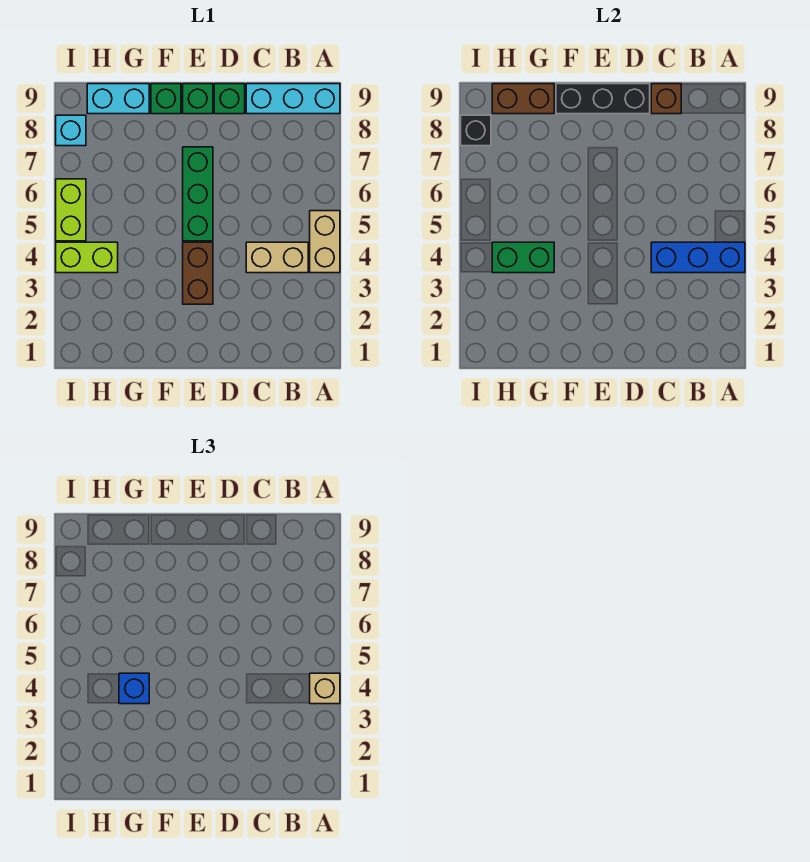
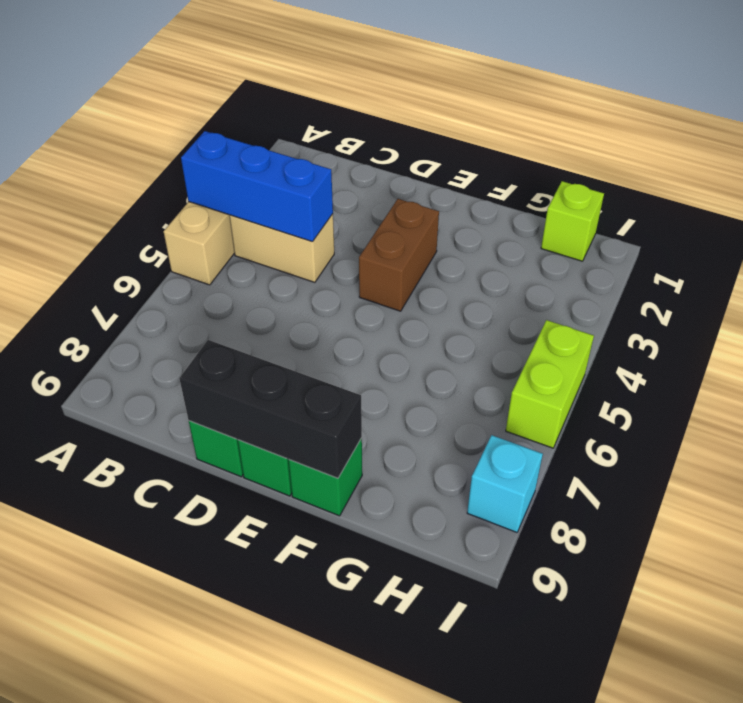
lime 1x1 brick [541,181,604,261] -> none
none -> cyan 1x3 brick [246,84,340,114]
none -> green 1x3 brick [183,147,213,241]
none -> cyan 1x2 brick [87,84,149,114]

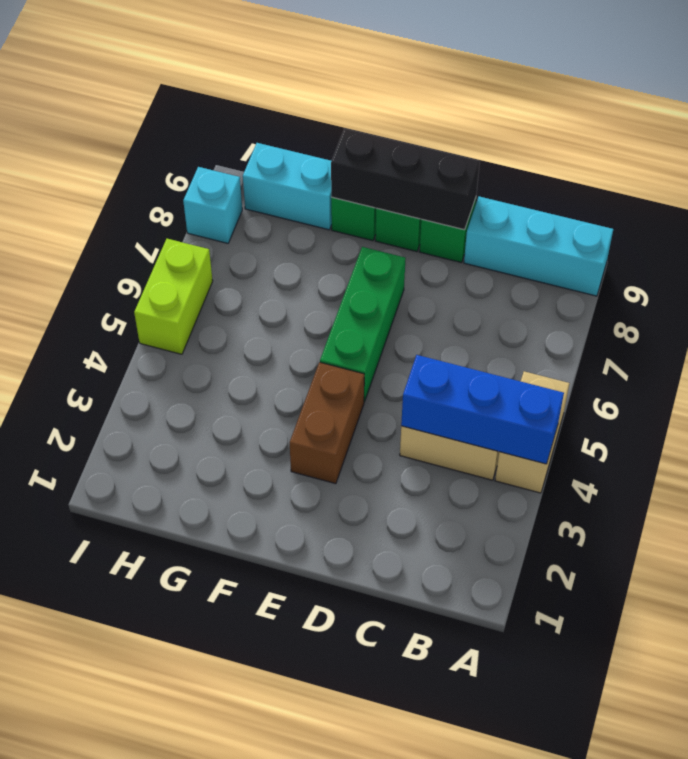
none -> lime 1x2 brick [56,242,118,273]
none -> brown 1x1 brick [651,84,681,114]
none -> green 1x2 brick [492,242,554,273]

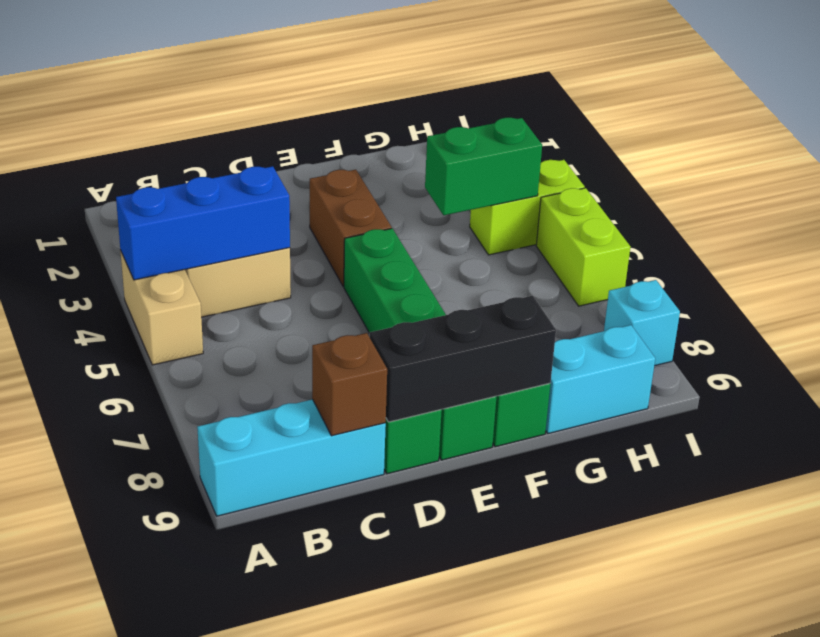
none -> brown 1x2 brick [492,84,554,114]
none -> black 1x1 brick [461,115,491,146]
none -> tan 1x1 brick [310,673,340,704]

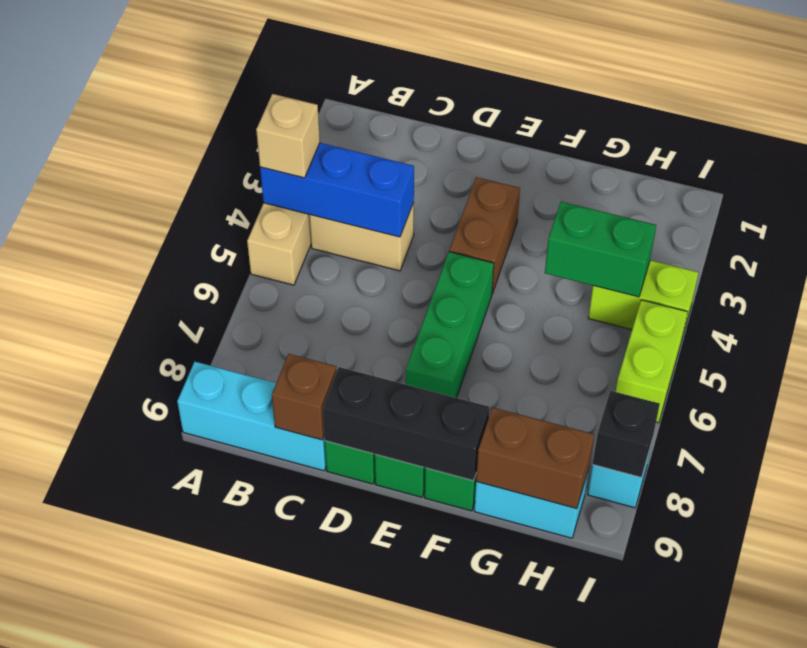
none -> blue 1x1 brick [119,673,149,704]

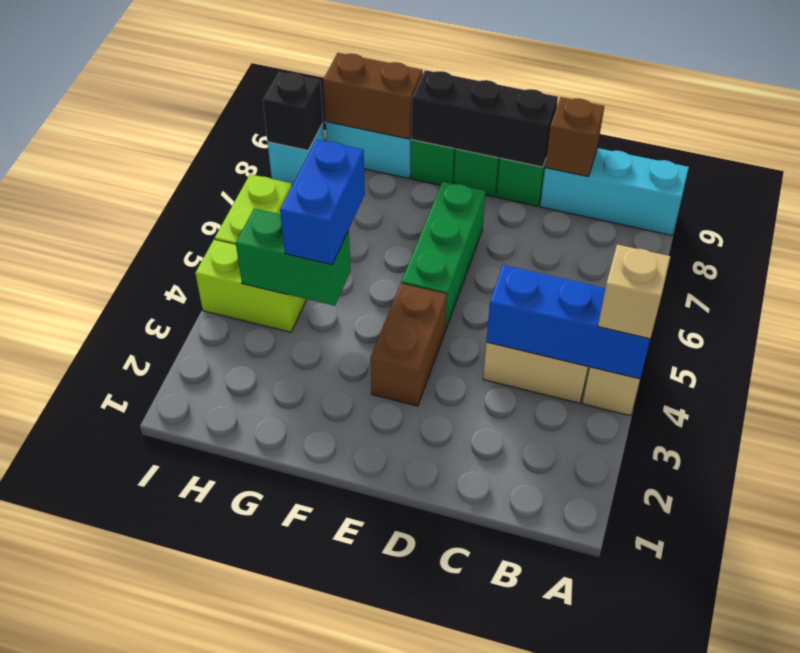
blue 1x2 brick [280,139,365,265] -> blue 1x1 brick [119,673,149,704]

